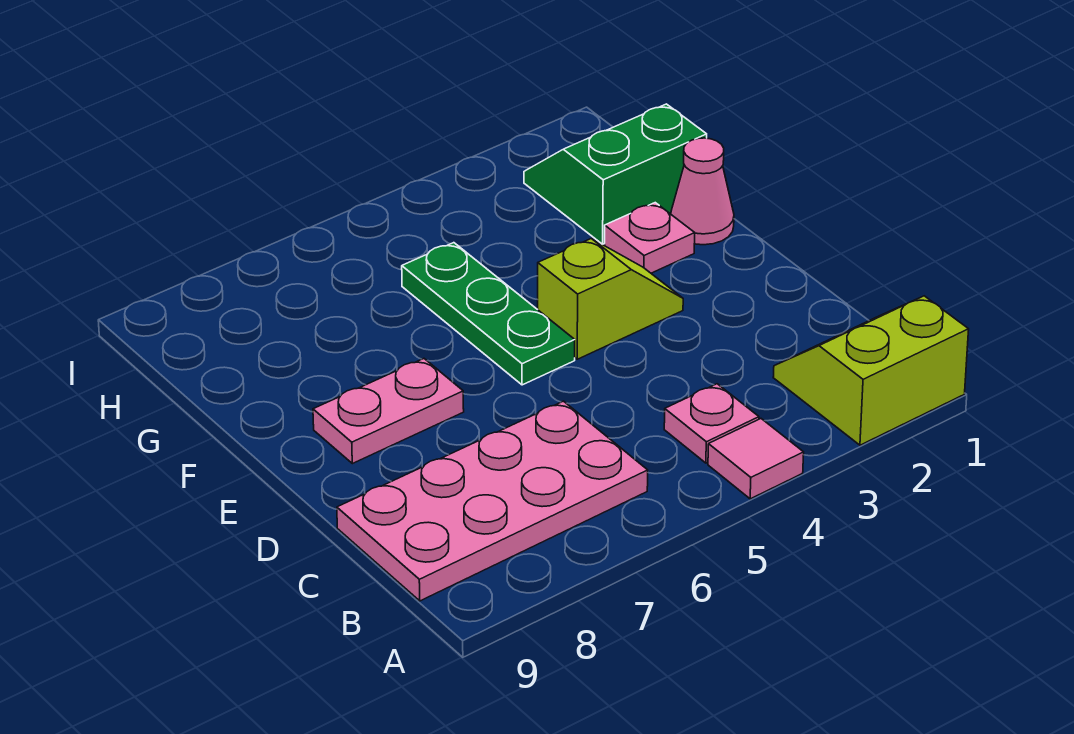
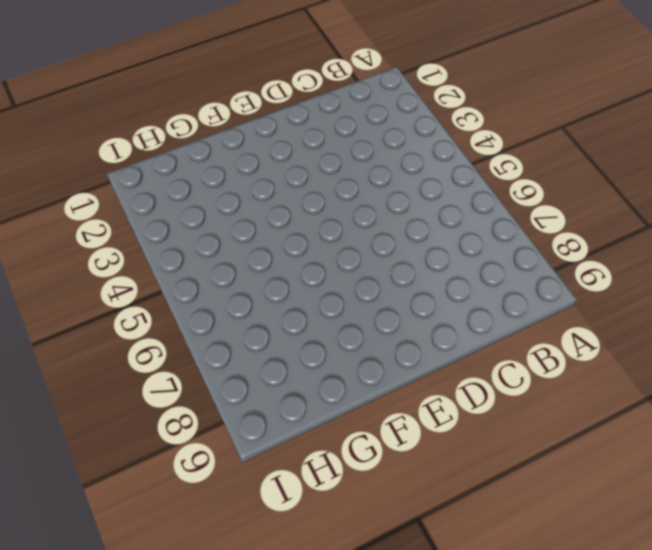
none -> lime 2x2 slope [773,296,969,445]
none -> pink 1x1 tile [708,419,804,499]

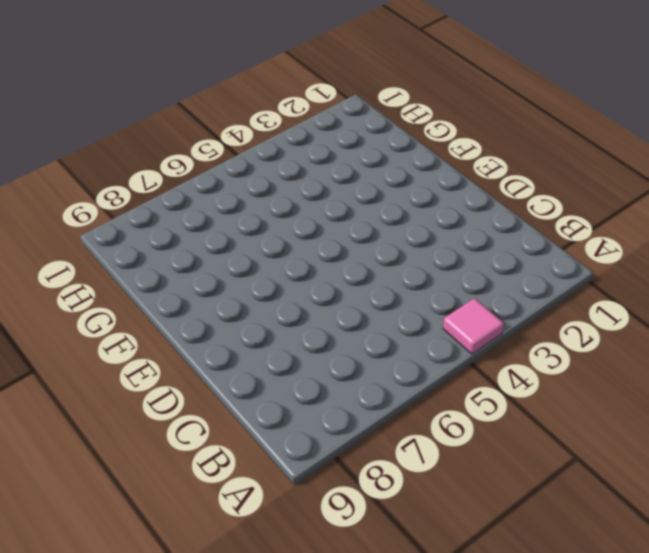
none -> lime 2x2 slope [773,296,969,445]
none -> pink 1x1 plate [664,384,759,463]

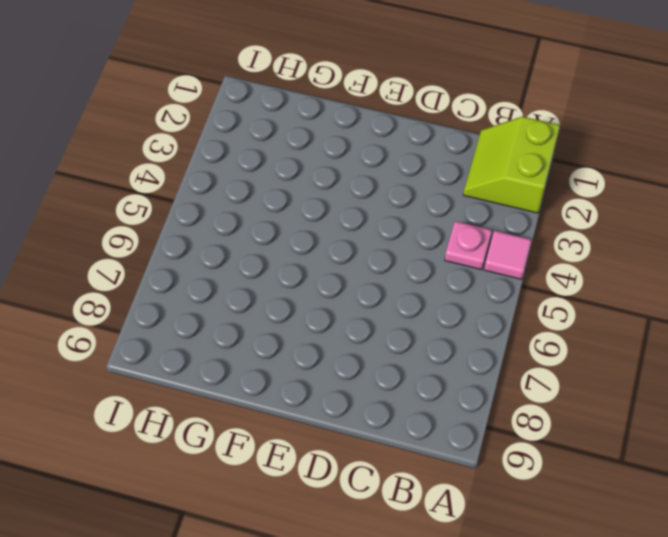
none -> pink 2x4 plate [337,401,648,601]
none -> lime 1x2 slope [538,239,683,359]

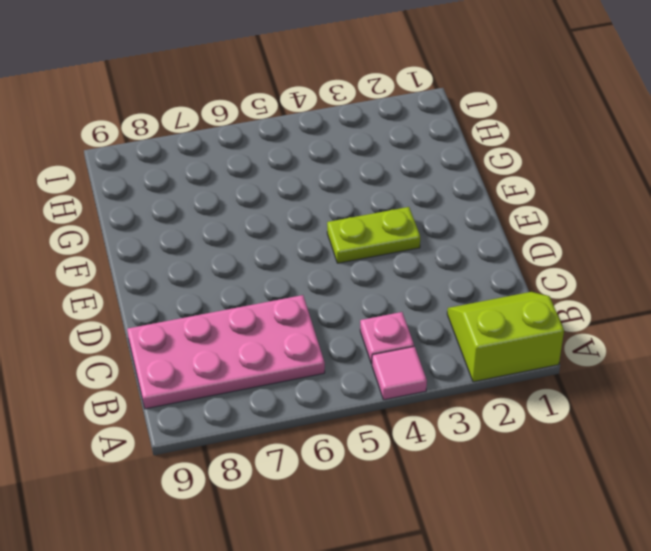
lime 1x2 plate [327,207,420,263] -> lime 1x2 slope [538,239,683,359]
none -> green 1x3 plate [402,243,575,385]
none -> pink 1x2 plate [313,359,464,464]

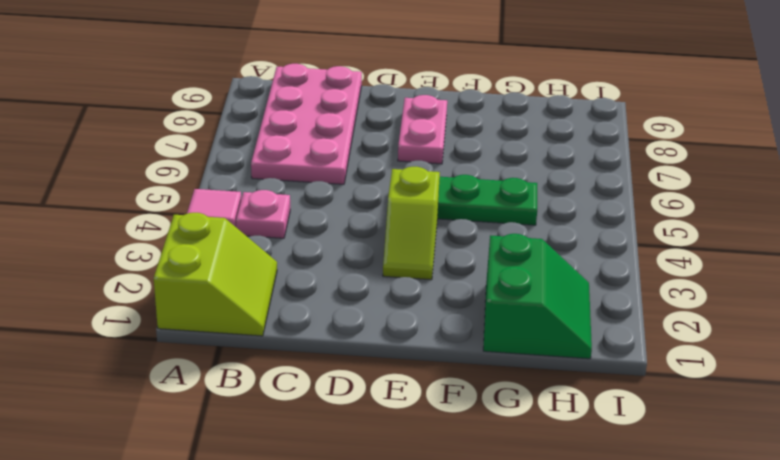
none -> pink 1x1 cone [671,138,734,245]
none -> pink 1x1 plate [605,203,695,273]

